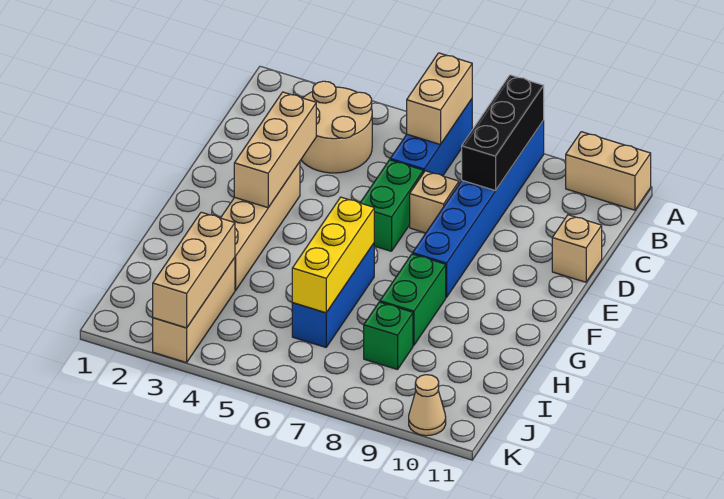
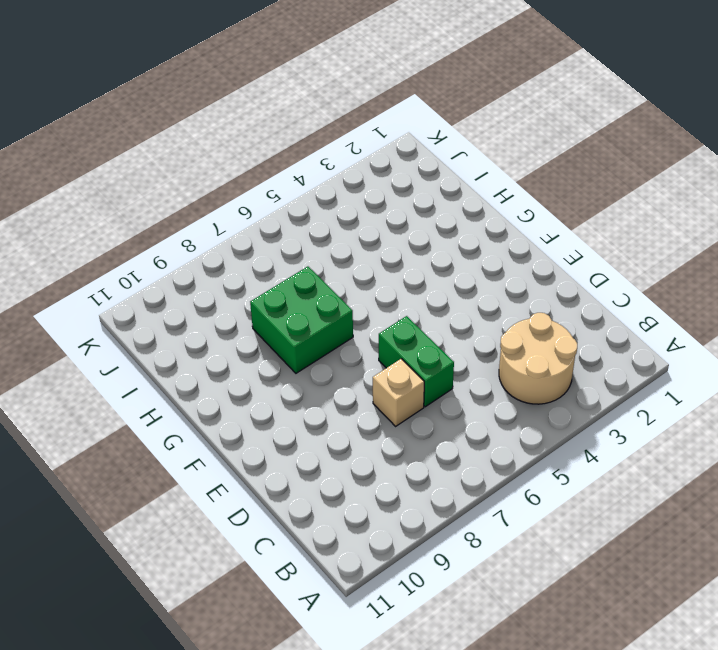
green 2x2 brick [250,267,353,373] -> green 1x2 brick [380,254,446,345]
none -> blue 1x3 brick [390,99,472,176]
none -> blue 1x6 brick [413,120,544,297]
none -> tan 1x2 brick [566,132,651,210]

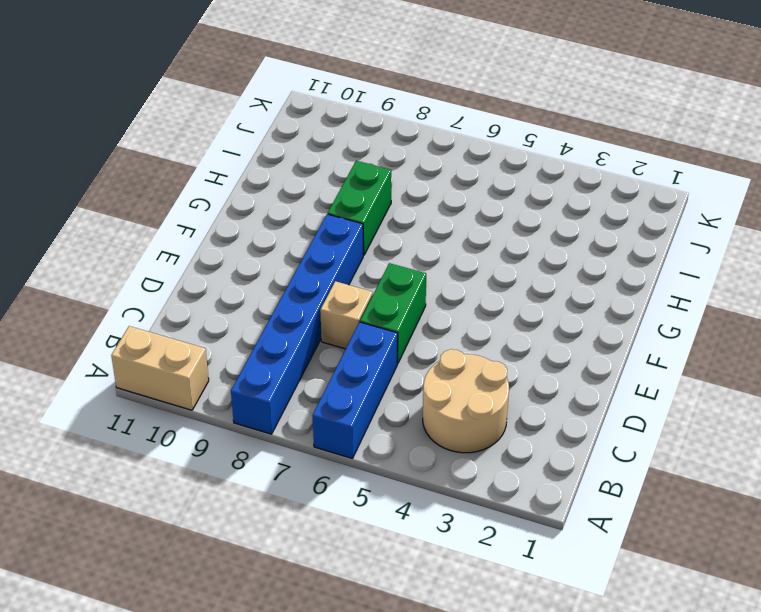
none -> tan 1x1 brick [552,215,602,282]
none -> tan 1x4 brick [221,162,300,290]
none -> blue 1x3 brick [292,244,374,347]

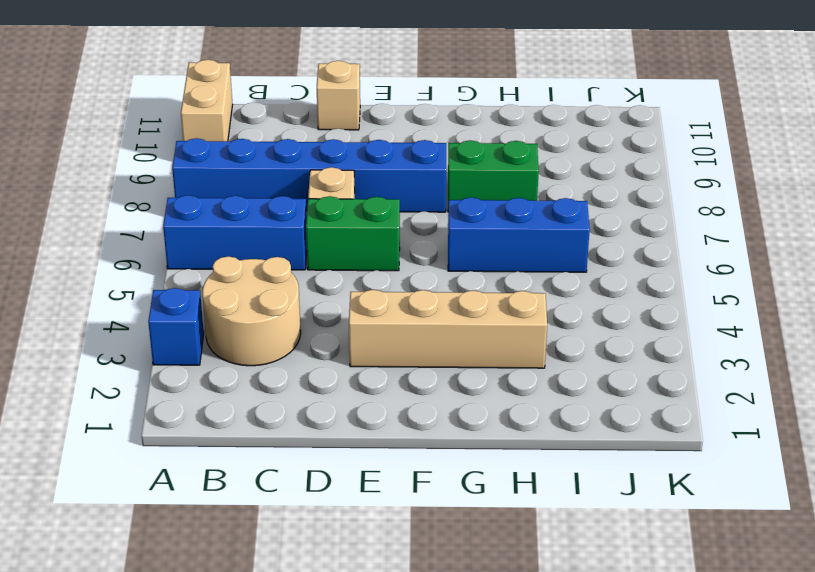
blue 1x1 brick [148,288,204,365] -> none
none -> tan 1x3 brick [153,258,235,363]
none -> green 1x1 brick [364,302,413,370]
none -> tan 1x1 cone [409,375,446,436]

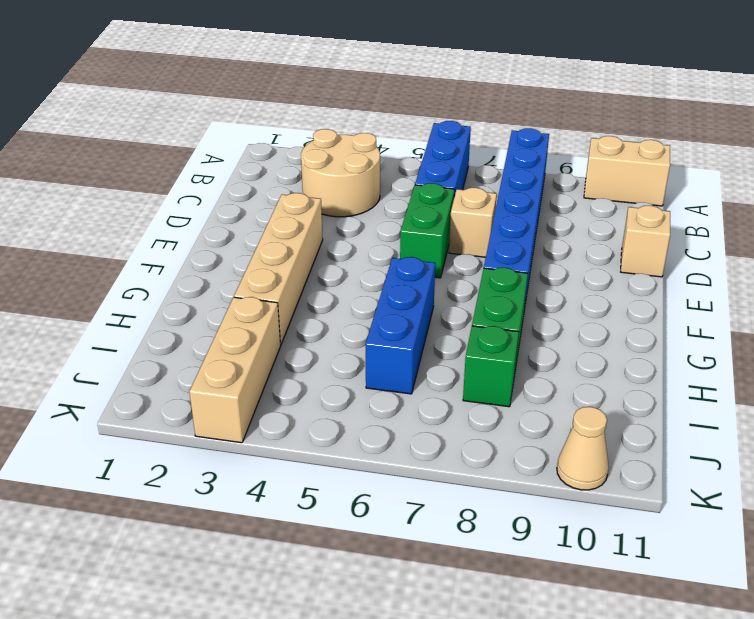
none -> tan 1x2 brick [407,53,472,145]
none -> black 1x3 brick [462,75,544,191]
none -> tan 1x3 brick [234,92,316,208]

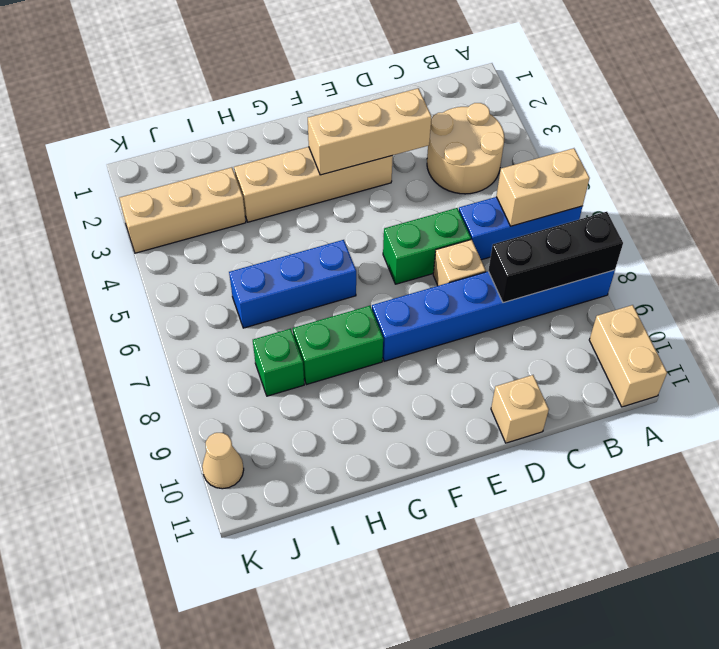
none -> yellow 1x3 brick [292,197,374,313]
none -> tan 1x3 brick [153,212,235,328]

